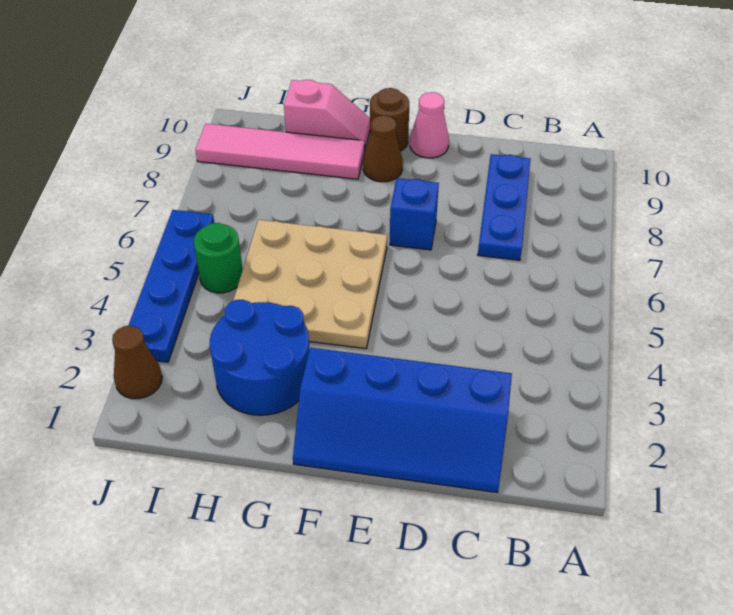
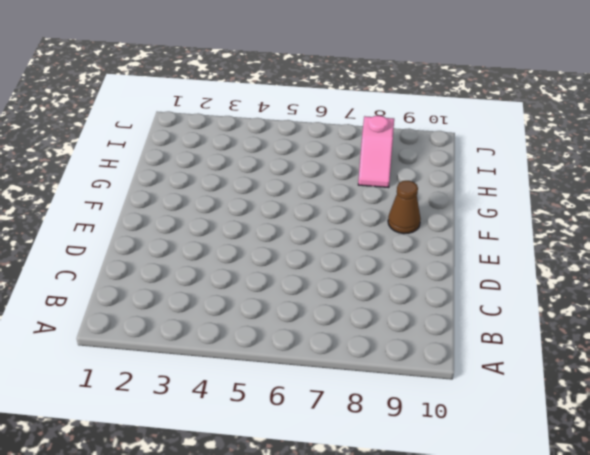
pink 1x2 slope [358,116,394,188] -> pink 1x2 slope moved to [284,80,370,149]
none -> blue 2x4 slope [293,348,512,493]
none -> blue 1x3 plate [478,154,530,260]
none -> blue 1x1 brick [390,178,439,250]

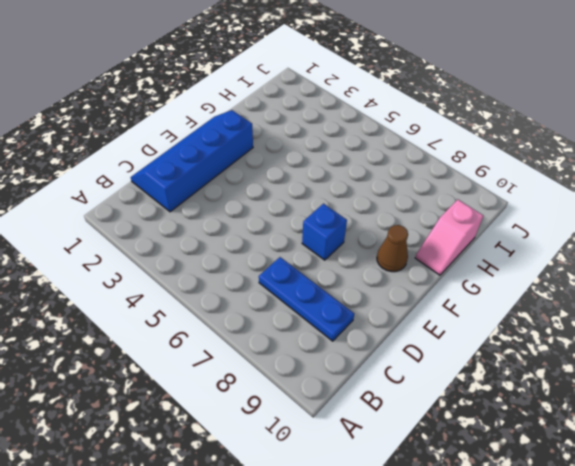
none -> pink 1x1 cone [410,92,449,158]
none -> tan 3x3 plate [233,220,387,349]
none -> brown 1x1 round brick [370,88,409,151]

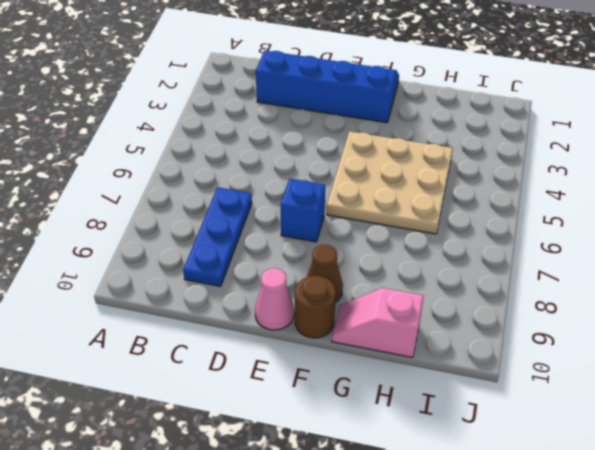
none -> blue 2x2 round brick [210,300,310,415]
none -> pink 1x4 tile [195,124,365,179]
none -> green 1x1 round brick [194,223,243,293]

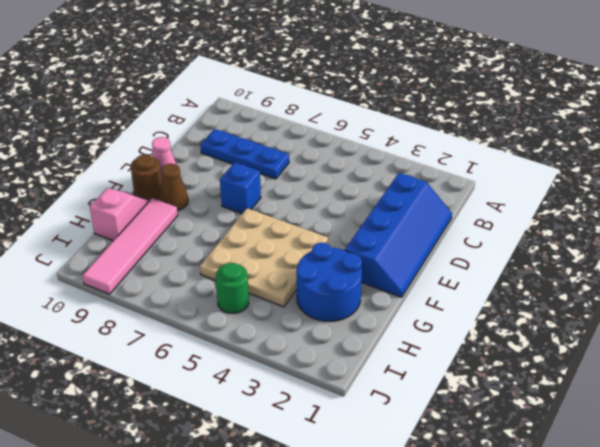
none -> brown 1x1 cone [112,326,162,399]
none -> blue 1x4 plate [128,210,214,362]

